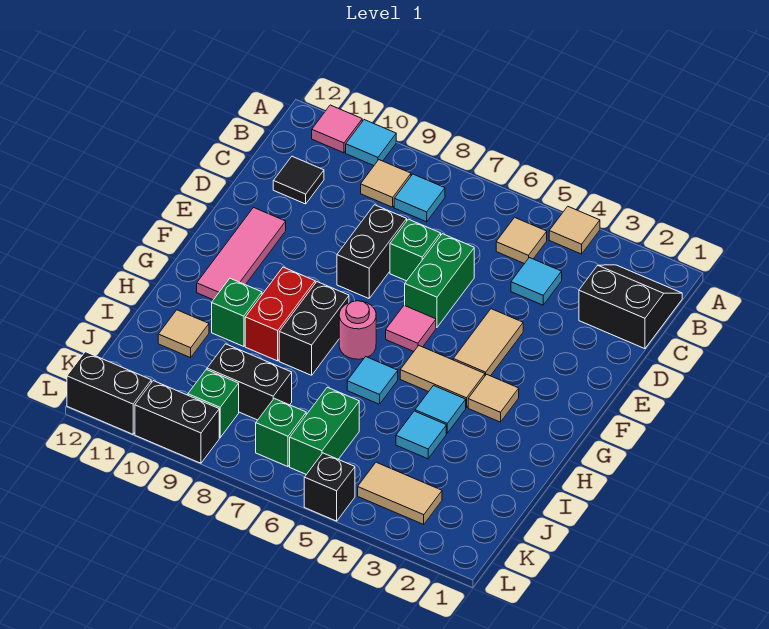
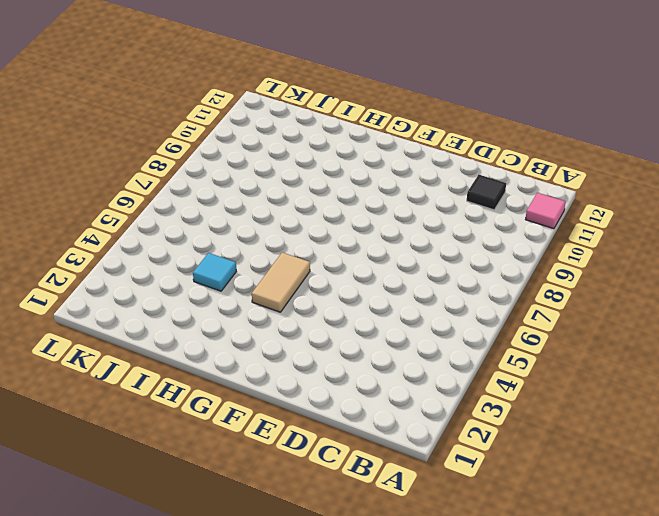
none -> tan 1x1 tile [549,206,600,254]
none -> cyan 1x1 tile [346,120,396,166]
none -> black 2x2 slope [579,265,682,349]
none -> tan 1x1 tile [496,217,547,264]

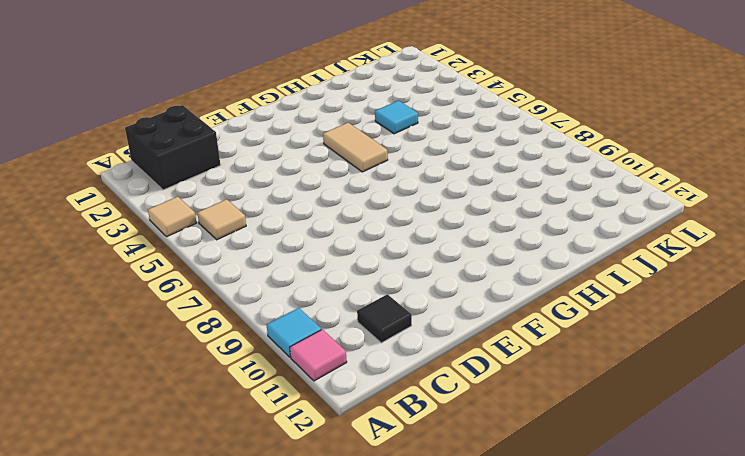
black 2x2 brick [125,105,220,190] -> black 2x2 slope [579,265,682,349]
none -> cyan 1x1 tile [394,174,445,222]
none -> tan 1x1 tile [361,160,411,207]
none -> cyan 1x1 tile [511,258,562,305]
none -> green 1x2 brick [405,234,474,327]

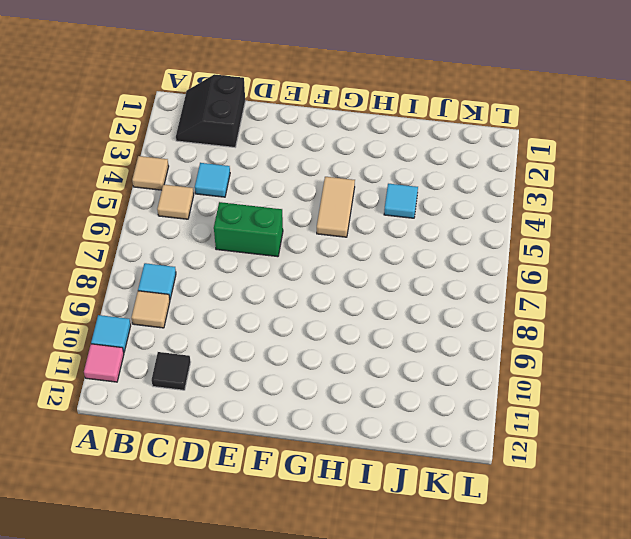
none -> green 1x1 brick [390,219,441,281]
none -> black 1x2 brick [337,205,407,298]
none -> tan 1x2 tile [453,309,523,376]
none -> pink 1x3 tile [197,208,286,300]

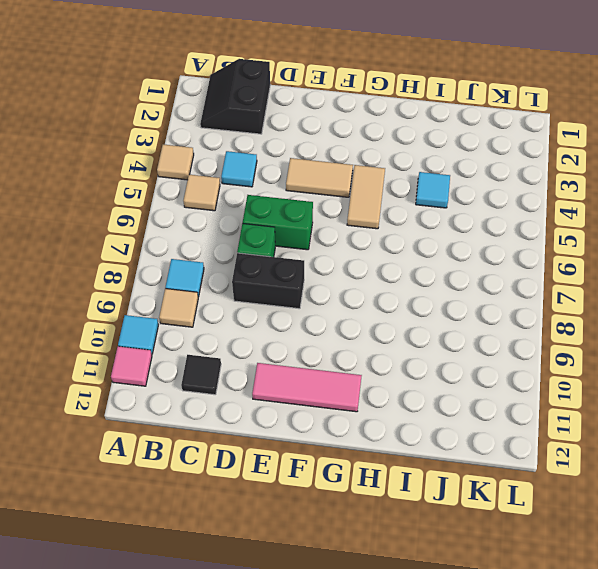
none -> pink 1x1 tile [386,305,436,351]
none -> tan 1x1 tile [468,374,519,422]
none -> pink 1x1 round brick [339,301,376,359]
none -> black 1x2 brick [279,282,349,375]

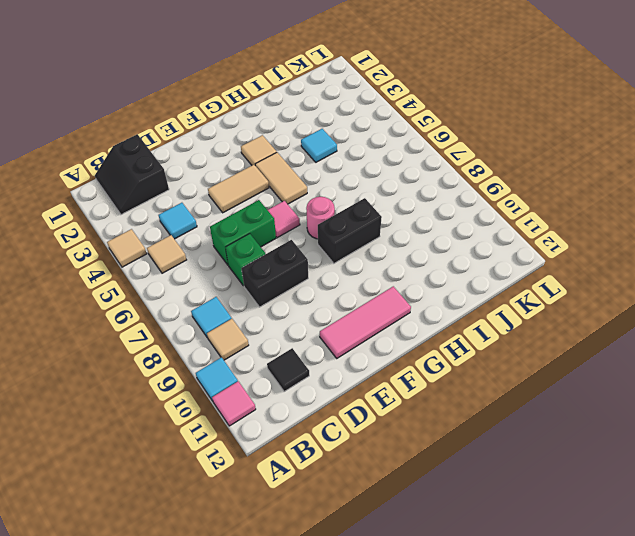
none -> red 1x2 brick [245,267,315,361]
none -> cyan 1x1 tile [415,386,466,433]
none -> cyan 1x1 tile [347,357,398,404]
none -> green 1x1 brick [212,278,262,347]

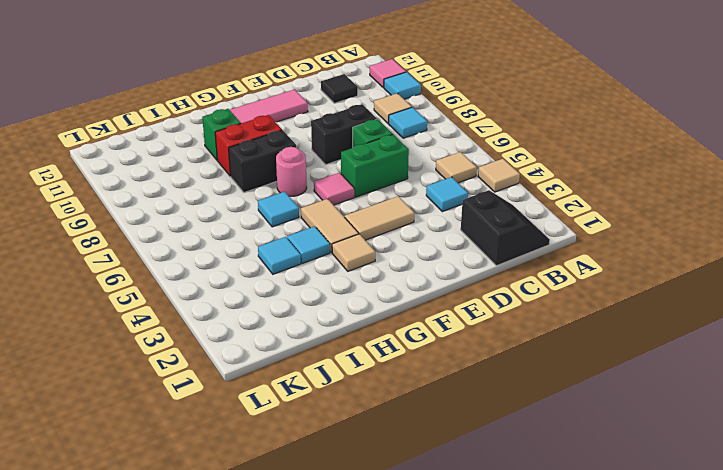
none -> tan 1x1 tile [158,310,209,358]
none -> green 1x2 brick [290,387,359,475]
none -> black 1x2 brick [207,344,292,420]
none -> tan 1x2 tile [358,462,442,524]

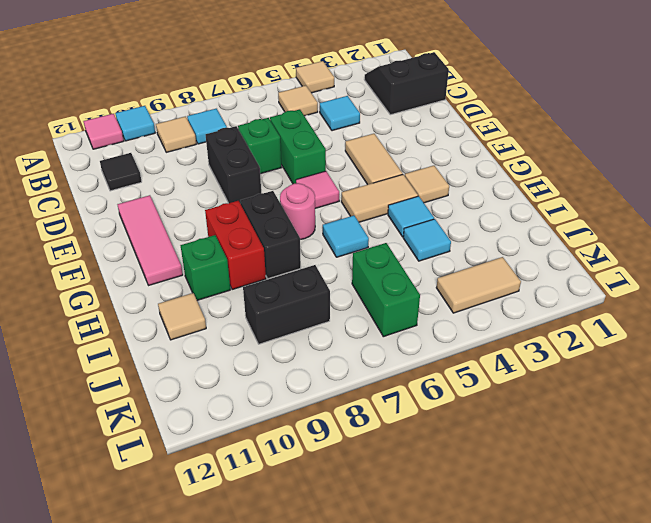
none -> green 1x1 brick [256,398,306,467]
none -> green 1x1 brick [188,370,239,438]
none -> black 1x1 brick [304,453,355,521]
none -> black 1x2 brick [135,381,219,463]

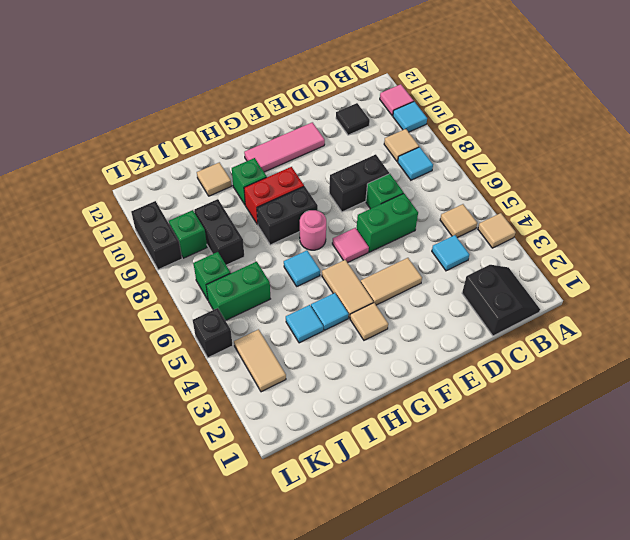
none -> black 1x2 brick [67,352,151,434]

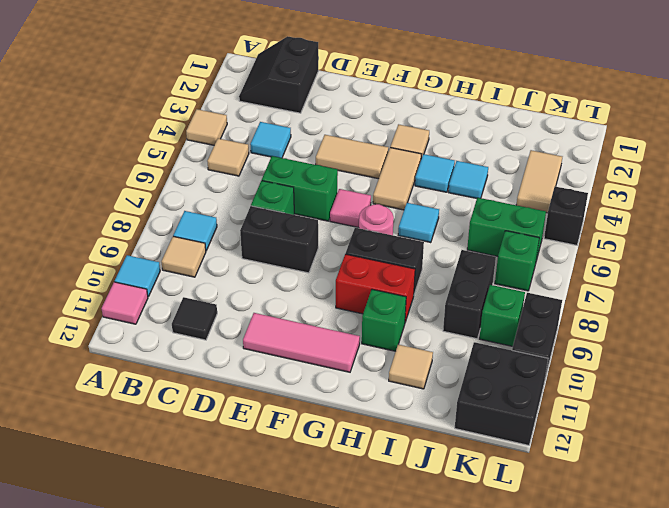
black 2x2 brick [455,342,548,445] -> black 1x2 brick [67,352,151,434]

